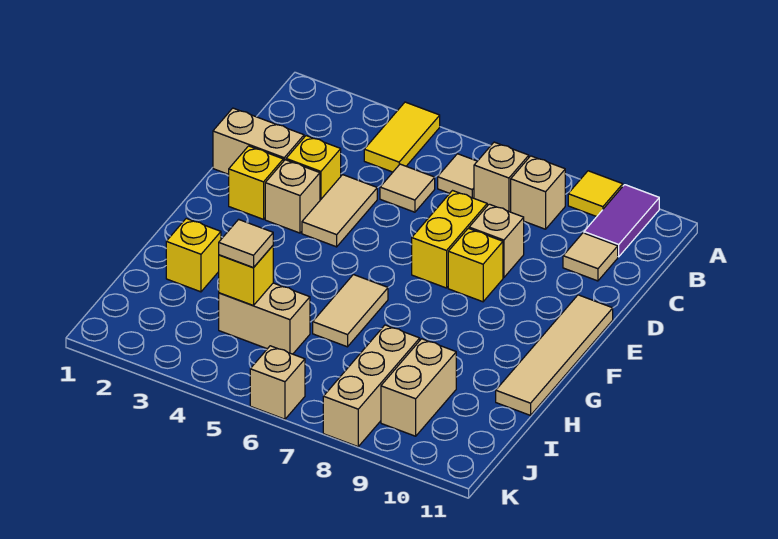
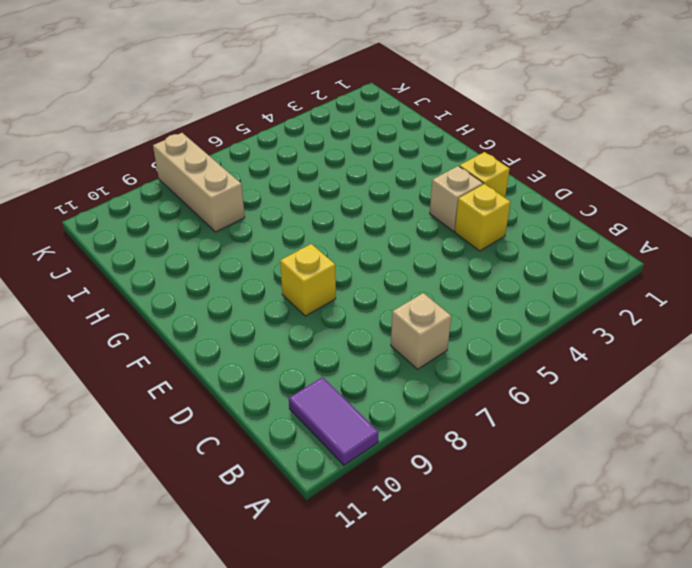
none -> yellow 1x2 tile [364,102,440,172]
none -> yellow 1x1 tile [568,171,623,217]
none -> tan 1x1 tile [438,154,477,198]

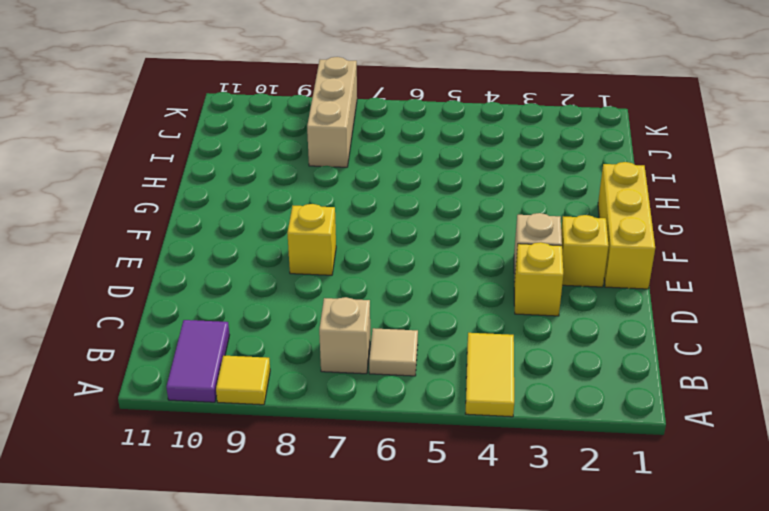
yellow 1x3 brick [598,162,655,289] -> none
none -> tan 1x1 brick [511,156,565,229]
none -> tan 1x1 tile [380,164,435,212]
none -> tan 1x1 tile [563,233,618,281]

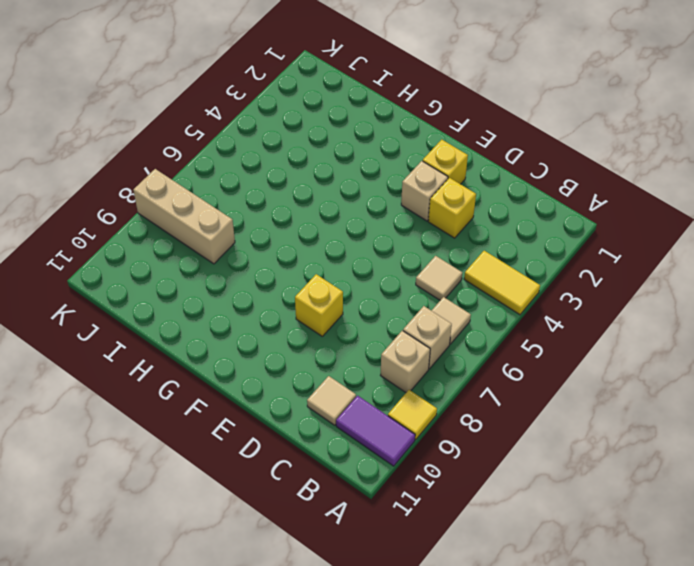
none -> tan 1x2 brick [213,108,304,174]
none -> tan 1x2 tile [302,175,377,247]
none -> yellow 1x2 brick [412,191,487,288]

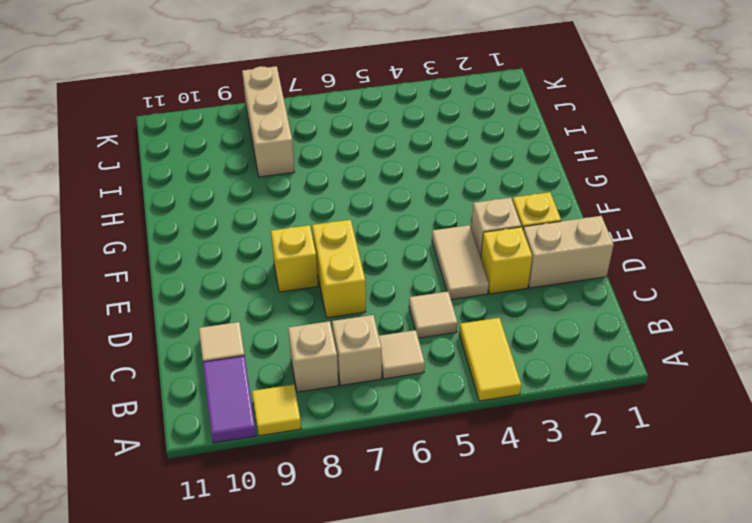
none -> tan 1x1 brick [469,204,524,278]
none -> tan 1x4 tile [496,295,613,415]
none -> tan 1x2 tile [313,275,388,347]

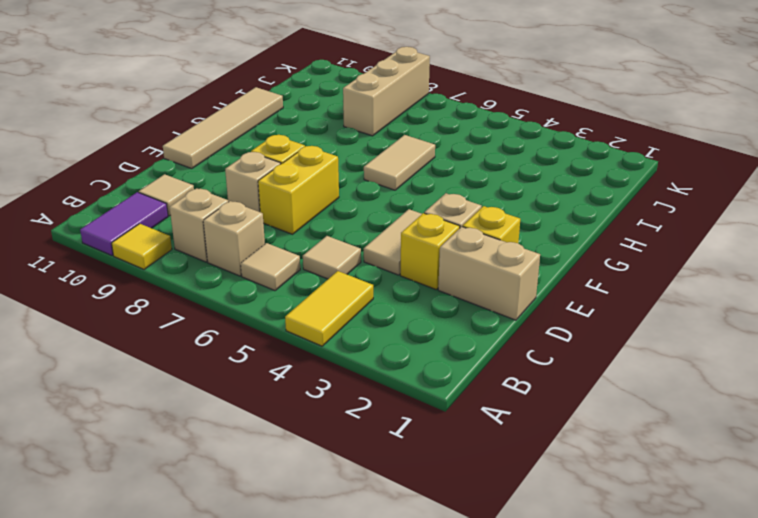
none -> yellow 1x1 brick [166,219,221,292]
none -> tan 1x2 brick [219,283,310,354]
none -> tan 1x2 brick [381,339,456,436]

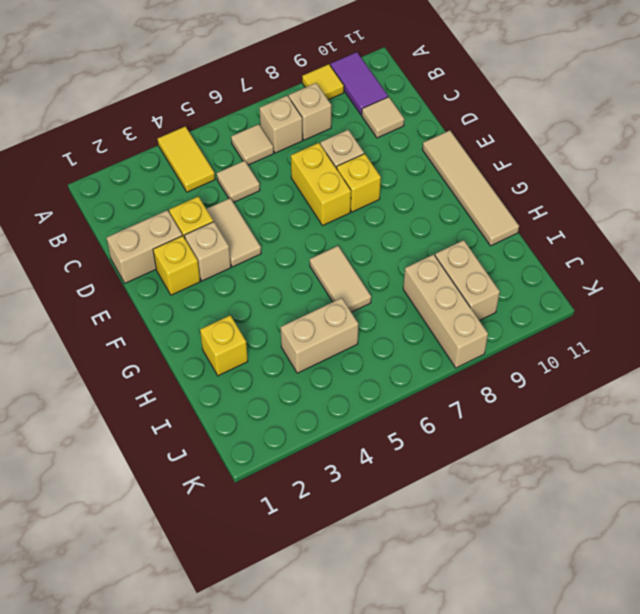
none -> tan 1x1 brick [250,346,305,419]
none -> yellow 1x1 brick [219,246,273,306]
none -> tan 1x1 tile [219,219,273,268]

